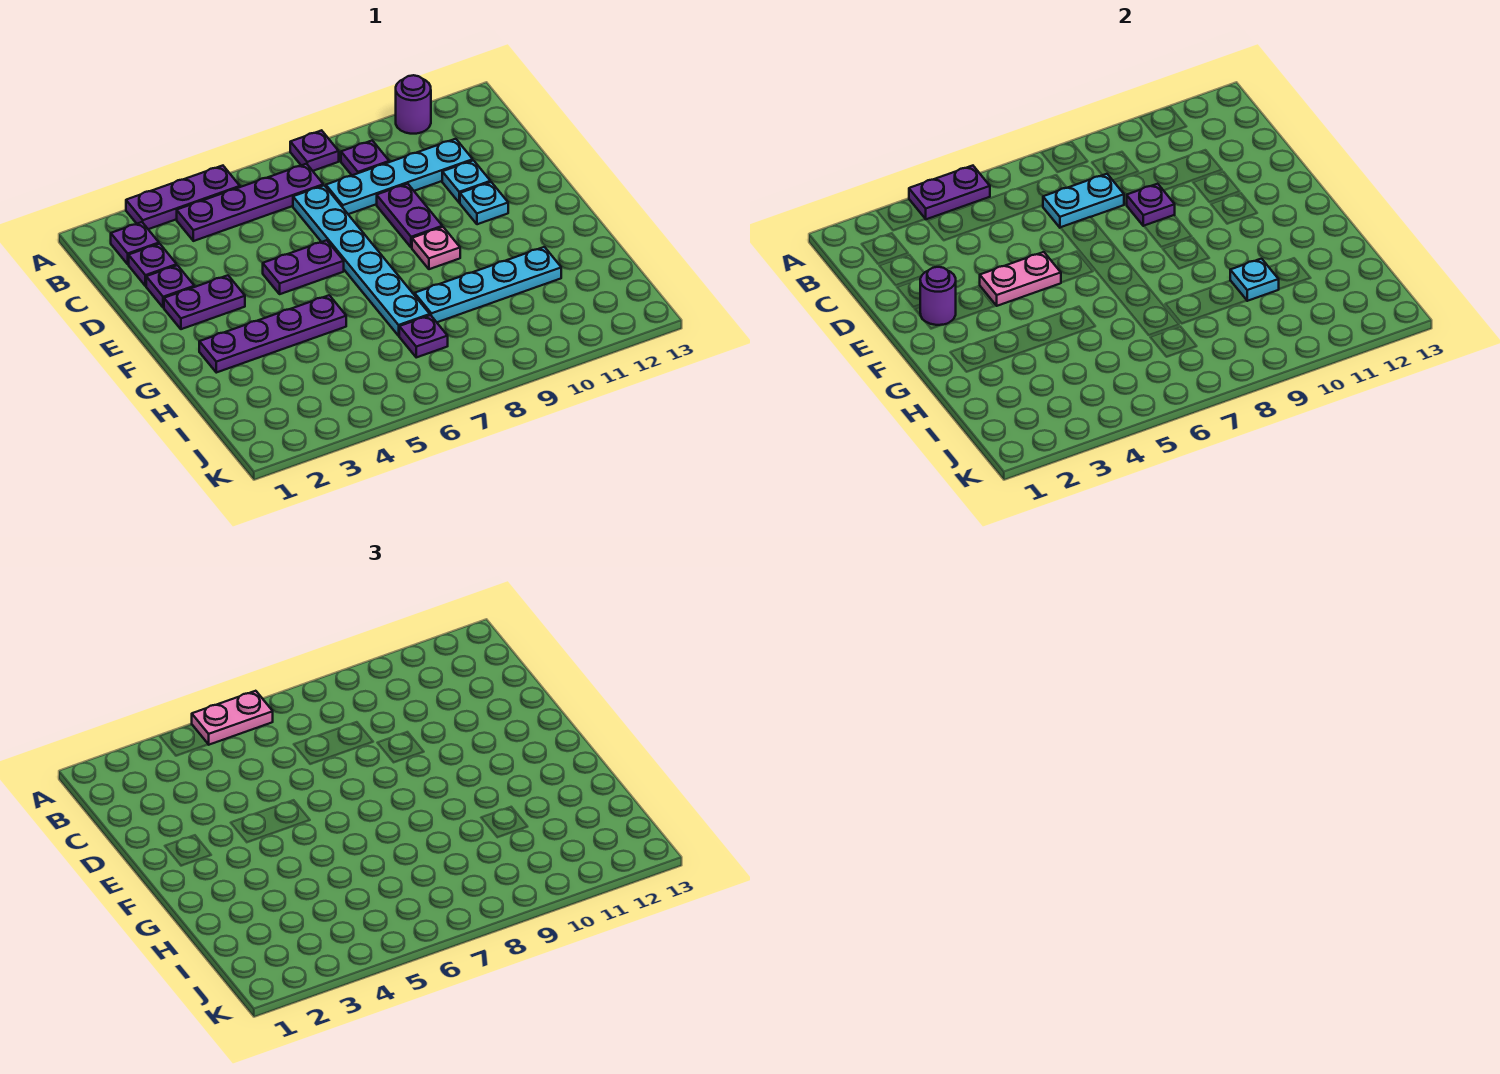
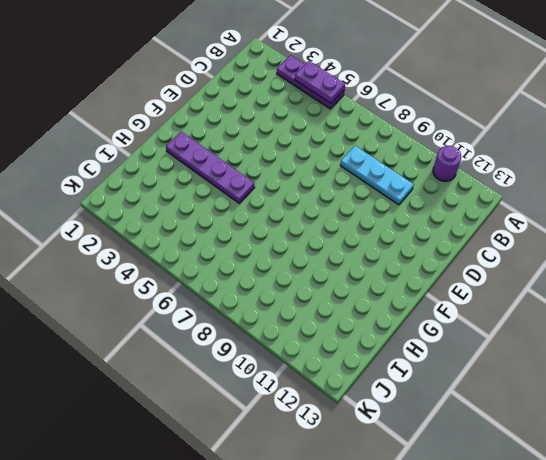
cyan 1x3 plate [340,146,414,205] -> cyan 1x4 plate [326,139,473,214]
none -> purple 1x1 plate [290,130,339,171]
none -> purple 1x1 plate [111,222,159,264]
none -> purple 1x4 plate [177,164,323,241]

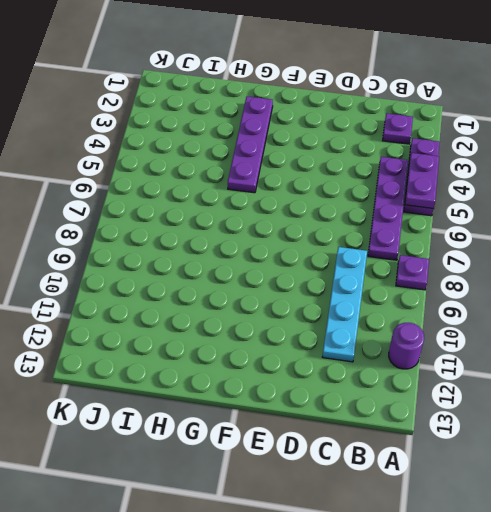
none -> purple 1x1 plate [341,141,389,175]
none -> purple 1x1 plate [129,244,177,286]
none -> cyan 1x6 plate [293,185,430,336]

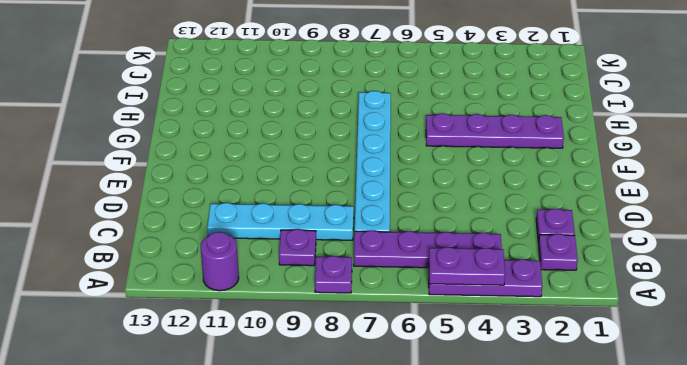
none -> purple 1x1 plate [146,265,194,308]
none -> purple 1x2 plate [377,184,442,248]
none -> cyan 1x1 plate [442,160,491,203]

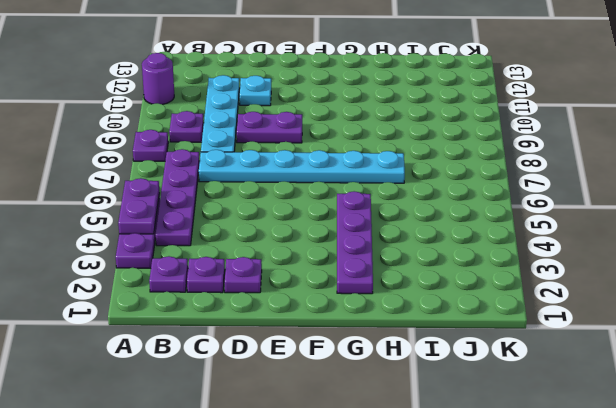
none -> purple 1x2 plate [164,275,245,329]
none -> purple 1x2 plate [263,240,344,294]
none -> cyan 1x1 plate [460,182,508,224]

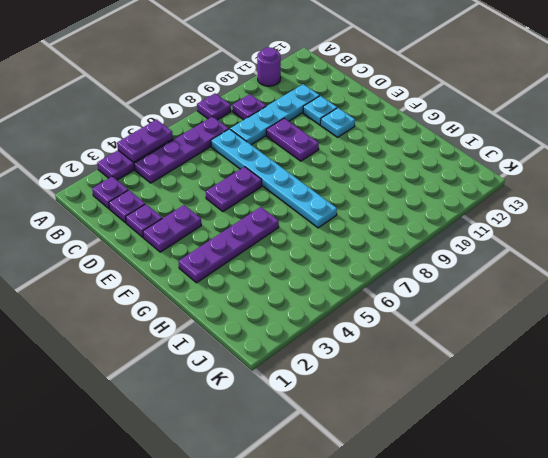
none -> pink 1x1 plate [412,227,460,269]
none -> cyan 1x4 plate [415,247,561,322]
none -> purple 1x1 plate [399,315,448,357]

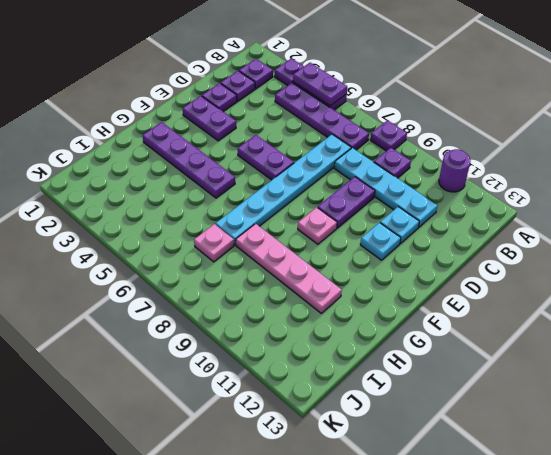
pink 1x4 plate [236,224,342,313] -> cyan 1x4 plate [415,247,561,322]
pink 1x1 plate [194,224,234,262] -> purple 1x1 plate [399,315,448,357]
none -> cyan 1x2 plate [1043,174,1124,228]
none -> purple 1x1 plate [1127,184,1175,226]
none -> purple 1x1 round brick [920,267,956,325]

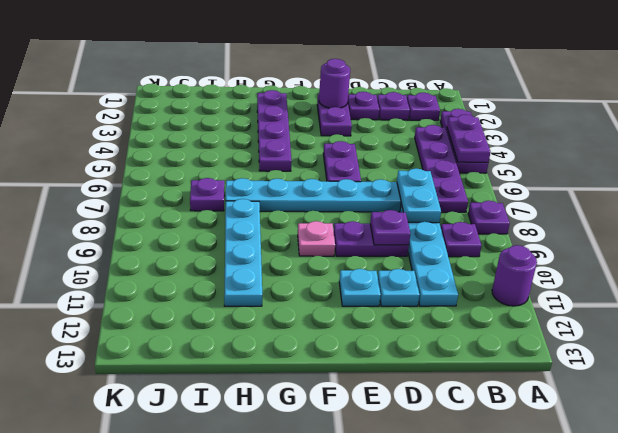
none -> pink 1x2 plate [980,252,1061,306]
none -> cyan 1x1 plate [1230,259,1279,301]
none -> pink 1x2 plate [192,691,273,745]

